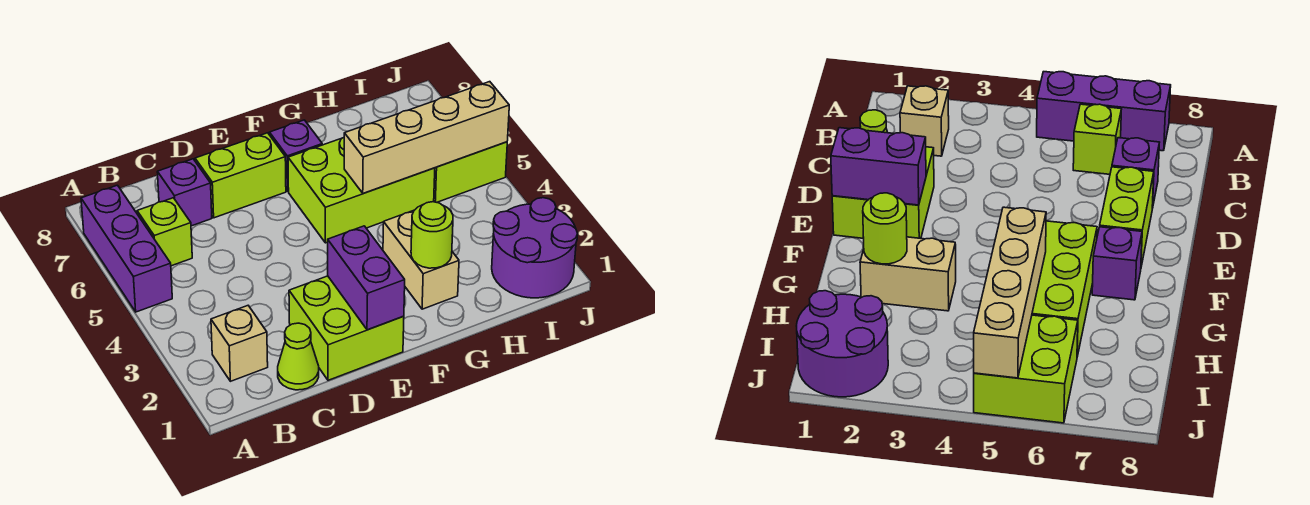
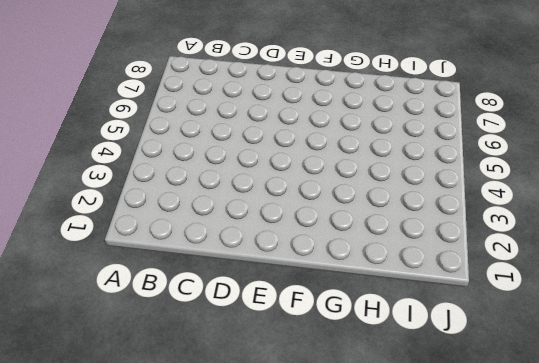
none -> purple 1x3 brick [81,185,172,312]
none -> tan 1x1 brick [211,306,268,381]
none -> lime 1x1 brick [137,198,192,266]

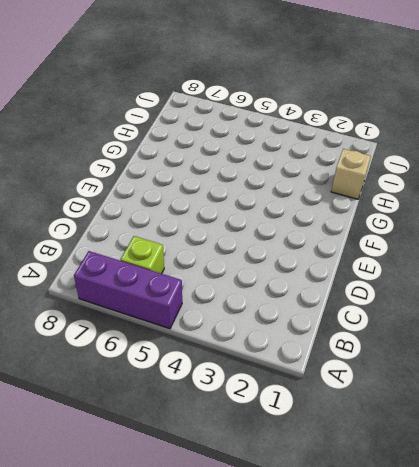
tan 1x1 brick [331,149,371,199] -> tan 1x1 brick moved to [211,306,268,381]
none -> lime 1x1 cone [278,323,319,390]
none -> purple 1x1 brick [157,159,212,226]
none -> lime 2x2 brick [289,276,404,380]

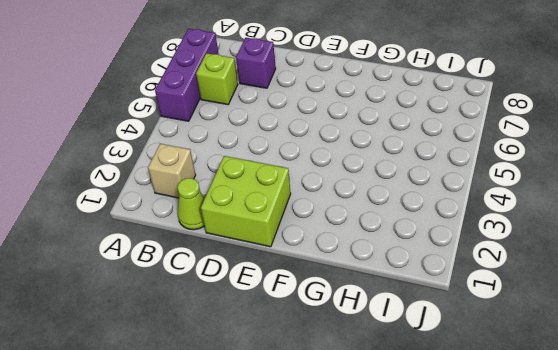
none -> lime 1x2 brick [195,133,286,218]
none -> lime 2x3 brick [288,138,435,243]
none -> purple 1x1 brick [270,120,322,191]

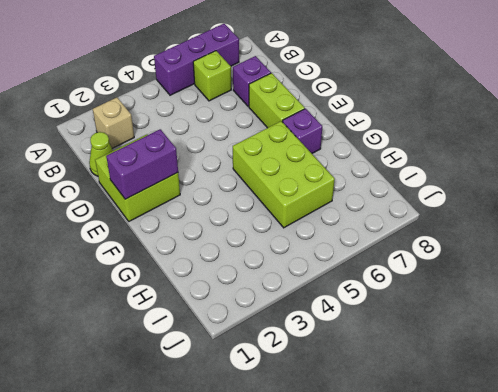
none -> tan 1x2 brick [383,210,459,309]
none -> purple 2x2 round brick [492,198,578,298]
none -> lime 2x2 brick [434,142,507,202]

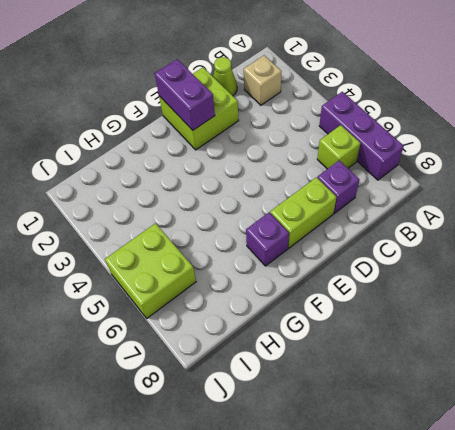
none -> lime 2x3 brick [288,138,435,243]
none -> tan 1x2 brick [383,210,459,309]
none -> purple 2x2 round brick [492,198,578,298]

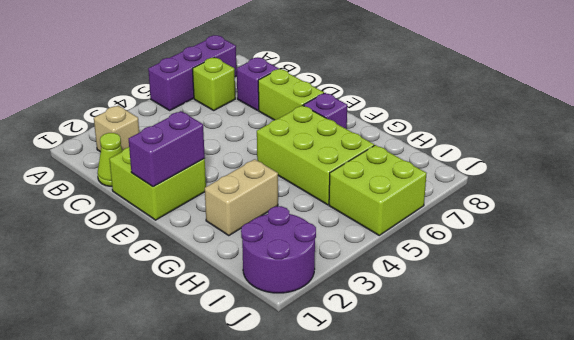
none -> lime 1x1 round brick [411,202,453,268]
none -> tan 1x4 brick [344,82,509,193]

